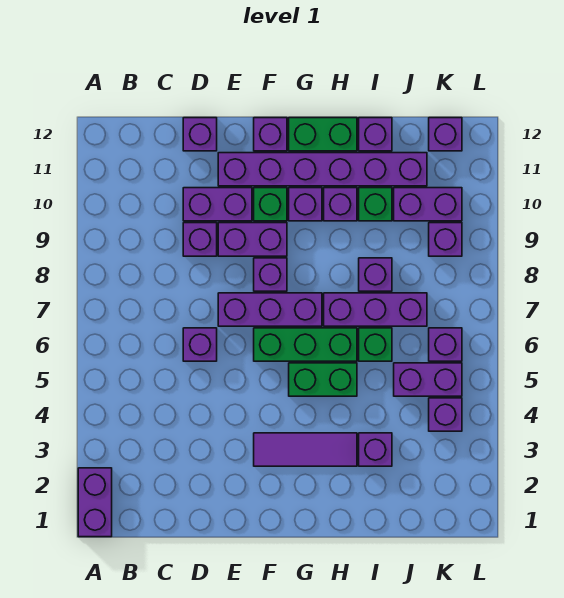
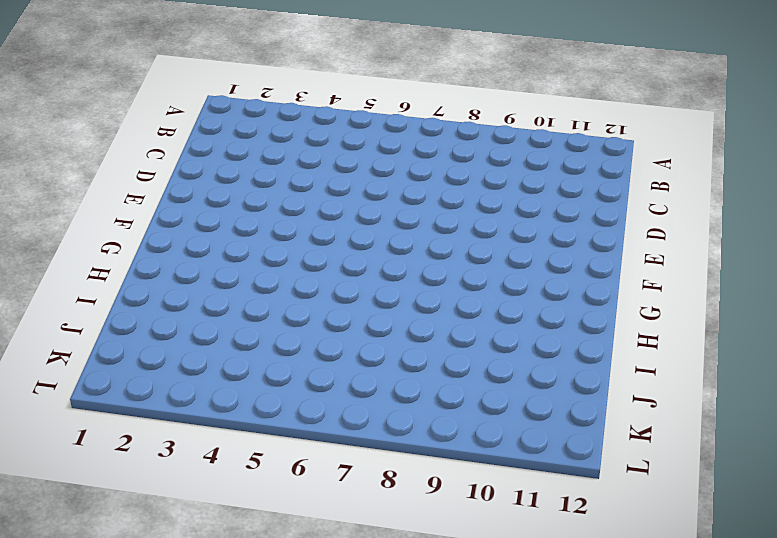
none -> purple 1x2 brick [78,468,112,537]
none -> purple 1x1 brick [183,328,217,361]
none -> purple 1x1 brick [183,223,217,256]

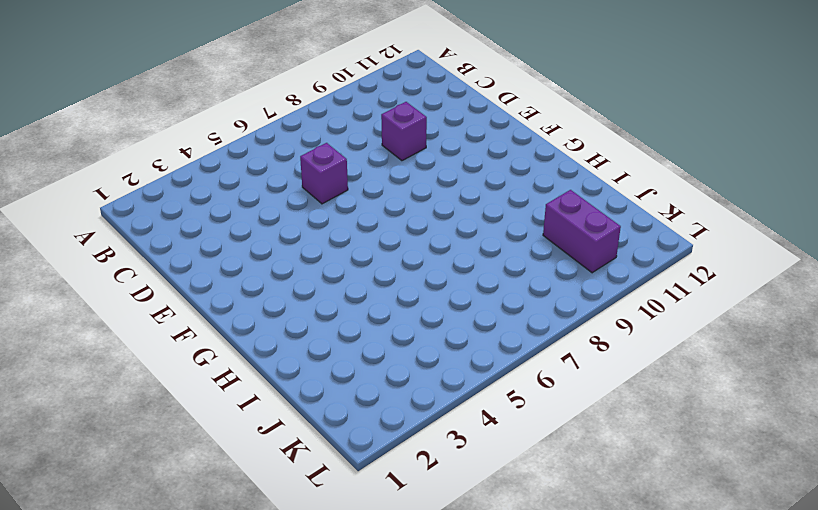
none -> purple 1x2 brick [78,468,112,537]
none -> purple 1x2 brick [183,188,252,221]
none -> purple 1x1 brick [183,118,217,151]

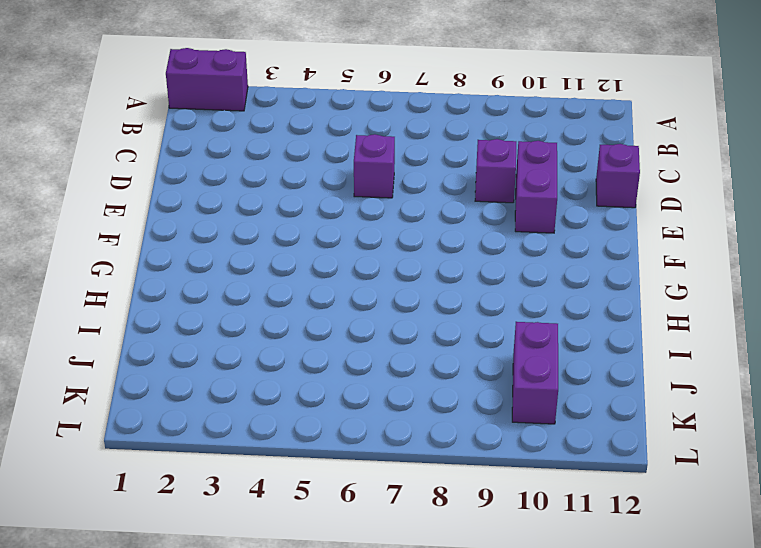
none -> purple 1x3 brick [218,293,322,326]
none -> purple 1x2 brick [218,223,287,256]
none -> purple 1x6 brick [218,153,427,186]

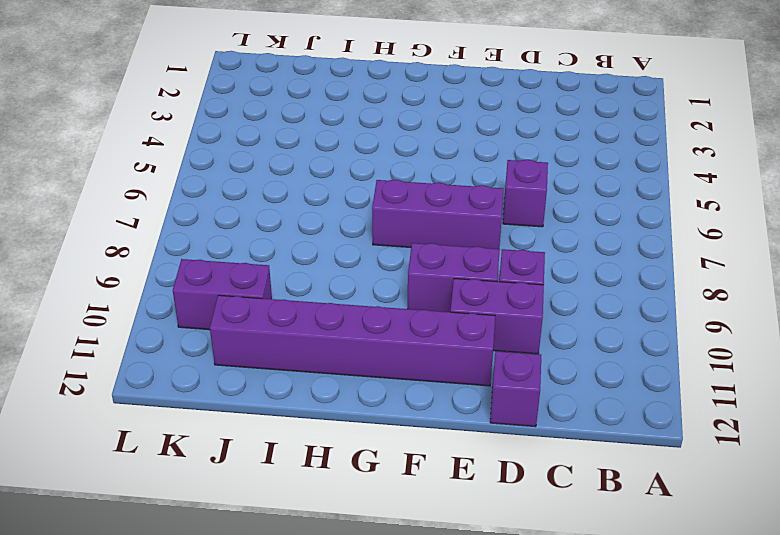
none -> purple 1x2 brick [78,468,112,537]
none -> purple 1x3 tile [254,433,357,466]
none -> green 1x3 brick [254,328,357,361]

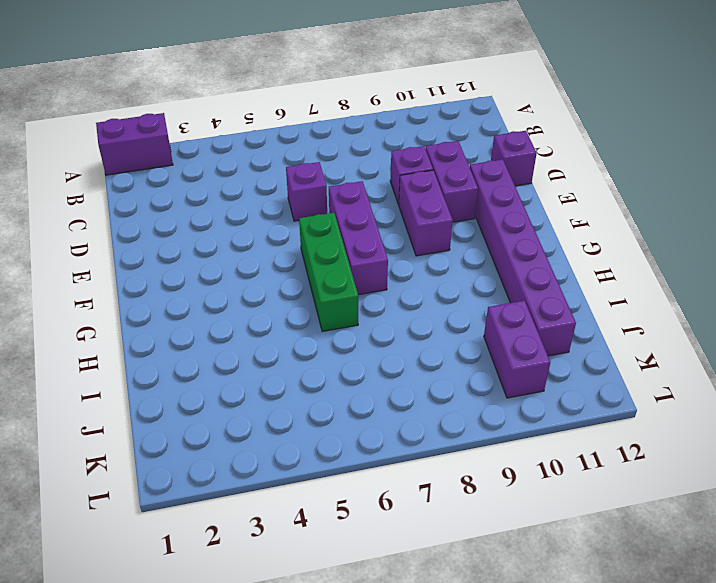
none -> purple 1x3 tile [254,433,357,466]
none -> purple 1x1 brick [254,258,287,291]
none -> green 1x1 brick [254,188,287,221]

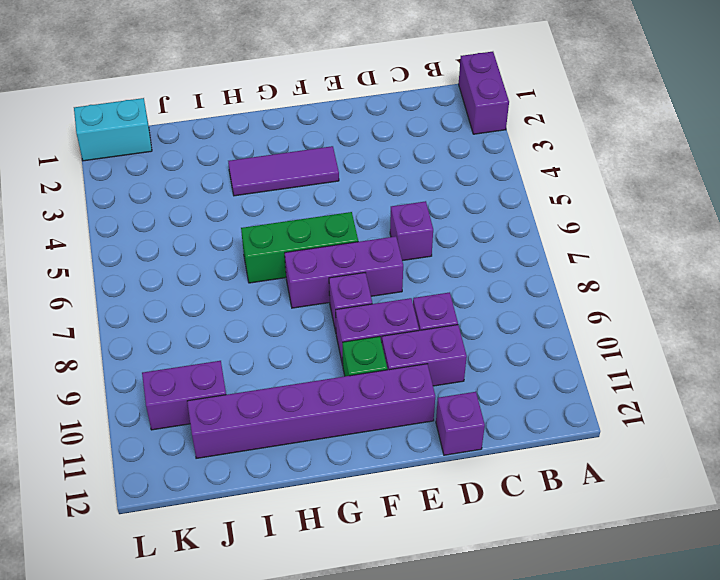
cyan 1x2 brick [74,98,152,161] -> none
none -> purple 1x1 brick [254,118,287,151]
none -> green 1x2 brick [289,363,357,396]
none -> purple 1x1 brick [289,188,322,221]

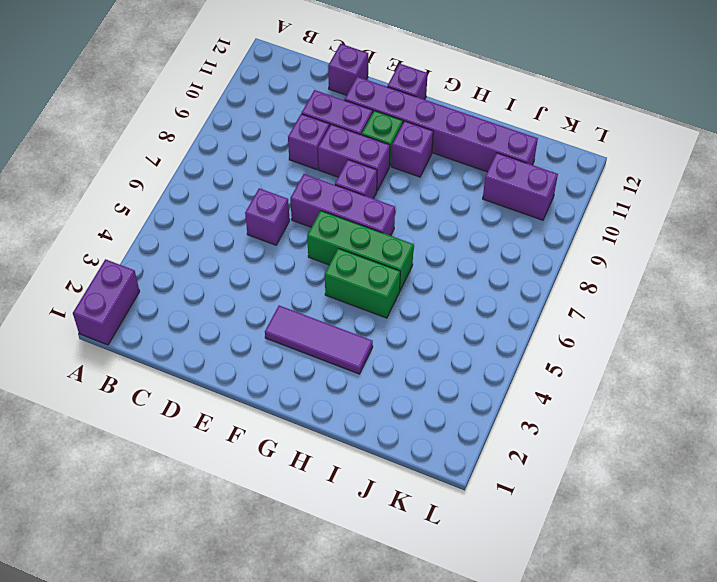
none -> green 1x2 brick [289,118,357,151]
none -> purple 1x3 brick [324,293,427,326]
none -> purple 1x1 brick [324,188,357,221]

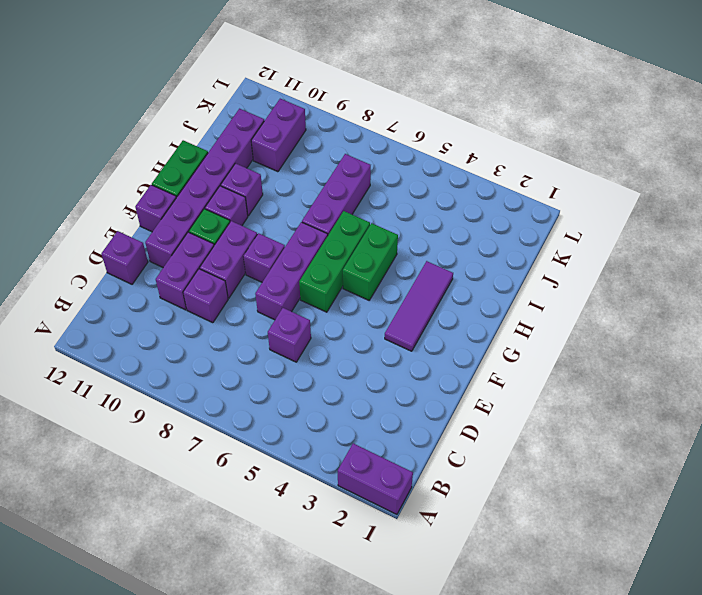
none -> purple 1x1 brick [359,433,392,466]
none -> green 1x1 brick [359,328,392,361]
none -> purple 1x1 brick [359,258,392,291]

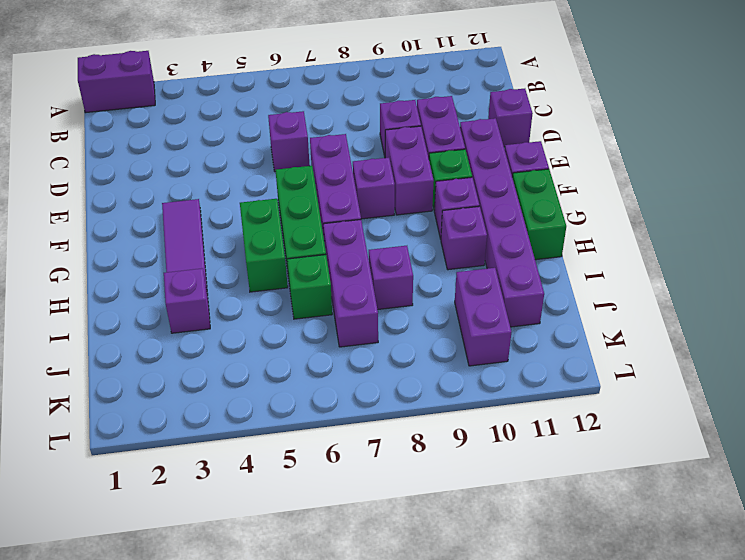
none -> green 1x1 brick [359,188,392,221]
none -> purple 1x1 brick [359,118,392,151]
none -> purple 1x2 brick [394,363,462,396]

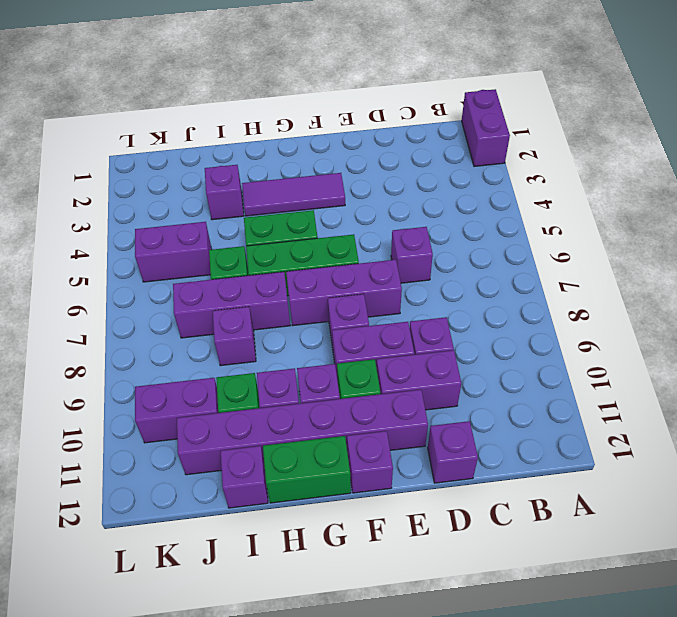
none -> purple 1x1 brick [429,398,462,431]
none -> purple 1x1 brick [429,328,462,361]
none -> purple 1x1 brick [429,223,462,256]

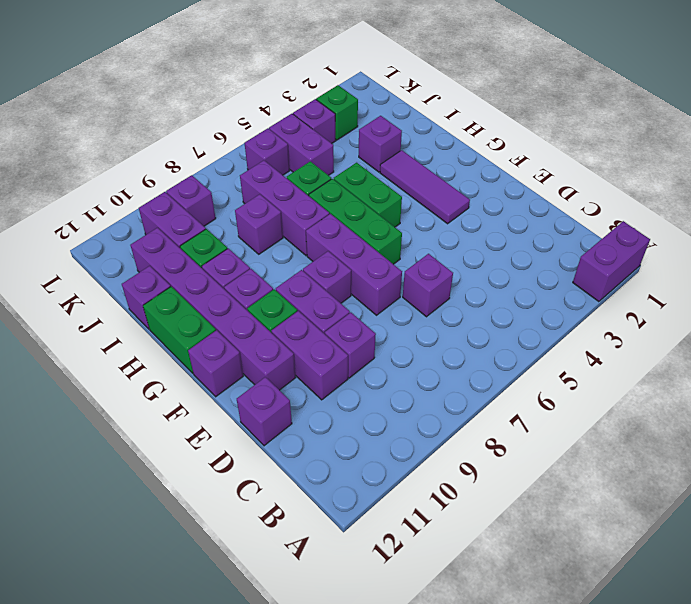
green 1x1 brick [316,85,358,140] -> none
none -> purple 1x1 brick [429,118,462,151]

